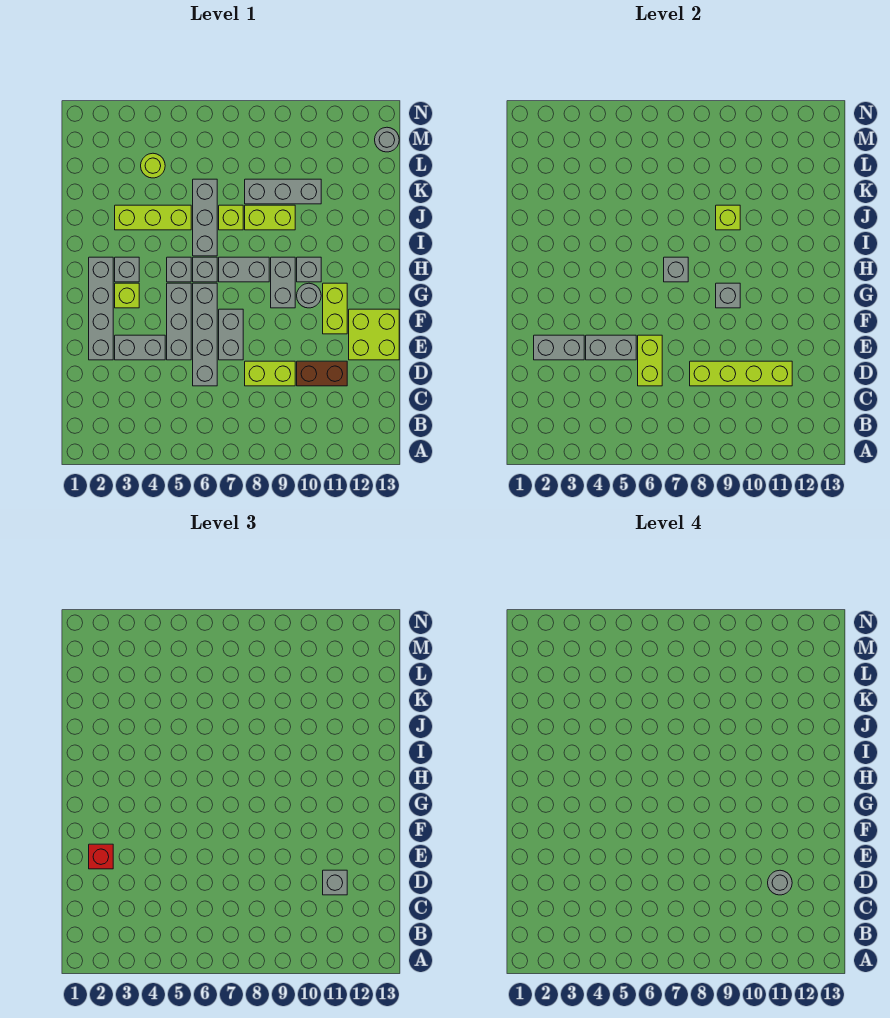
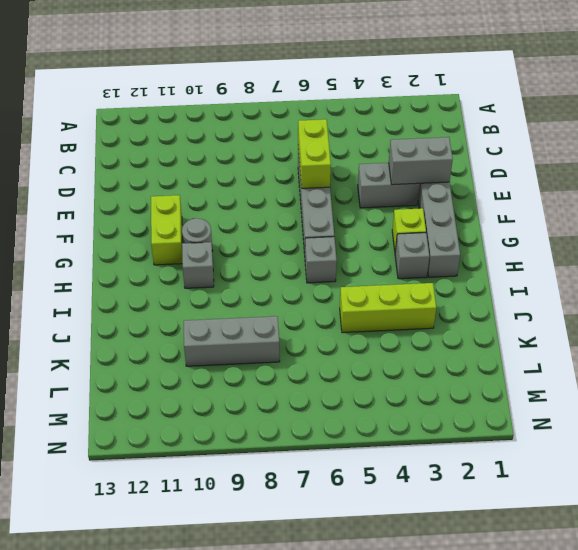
none -> lime 1x2 brick [245,361,295,386]
none -> brown 1x2 brick [297,361,347,386]
none -> grey 1x3 brick [167,283,191,360]
none -> grey 1x2 brick [219,309,243,360]

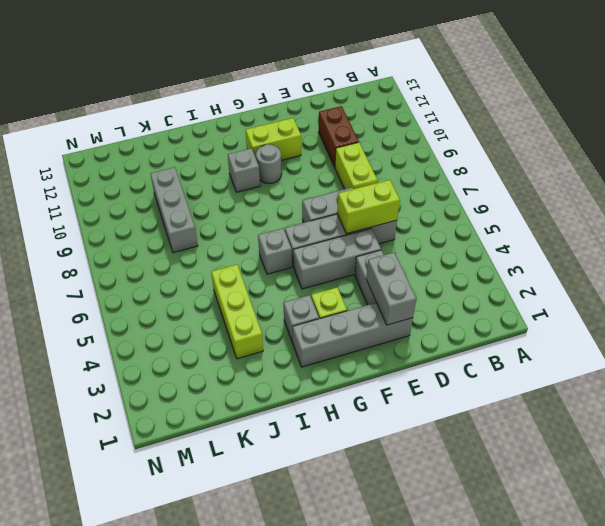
none -> lime 2x2 brick [349,309,399,360]
none -> grey 1x2 brick [271,257,295,308]
none -> grey 1x1 brick [167,257,191,282]
none -> grey 1x2 brick [219,257,269,282]

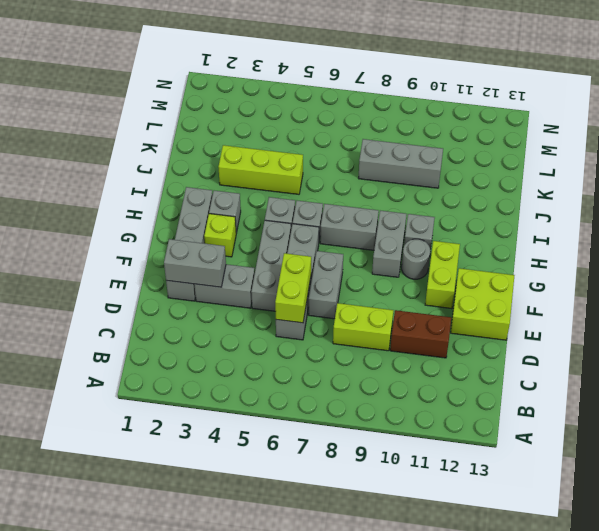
none -> grey 1x3 brick [193,179,217,256]
none -> lime 1x1 brick [219,205,243,230]
none -> lime 1x2 brick [245,205,295,230]
none -> lime 1x1 round brick [141,153,165,178]

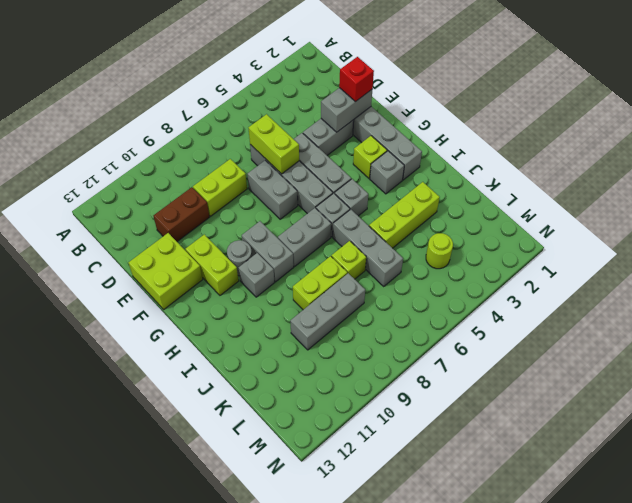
none -> grey 1x1 round brick [375,127,399,152]
none -> lime 1x4 brick [690,361,792,386]
none -> grey 1x2 brick [586,335,636,360]
none -> grey 1x1 brick [716,283,740,308]

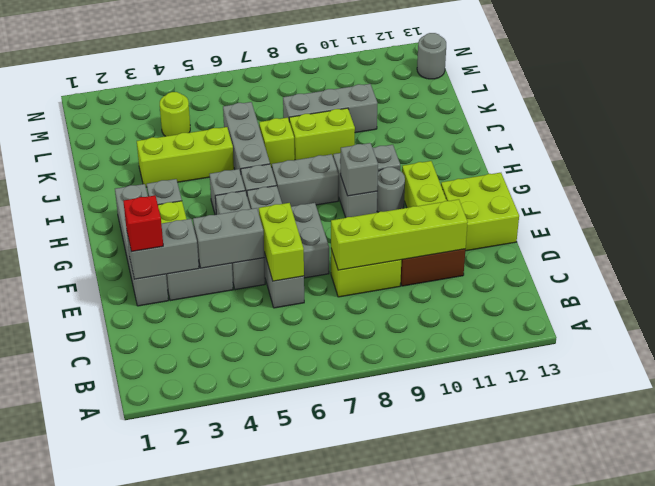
none -> grey 1x1 brick [664,257,688,282]
none -> lime 1x1 brick [716,205,740,230]
none -> grey 1x1 brick [323,870,347,895]
none -> grey 1x1 round brick [768,870,792,895]

